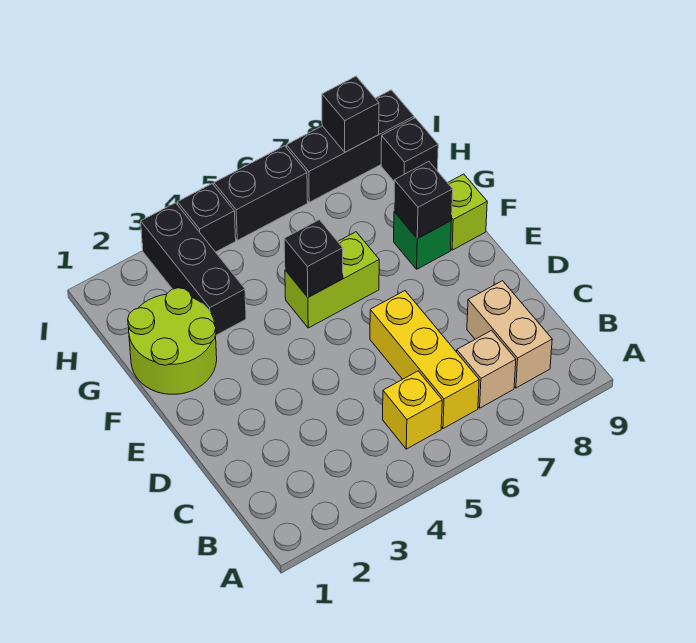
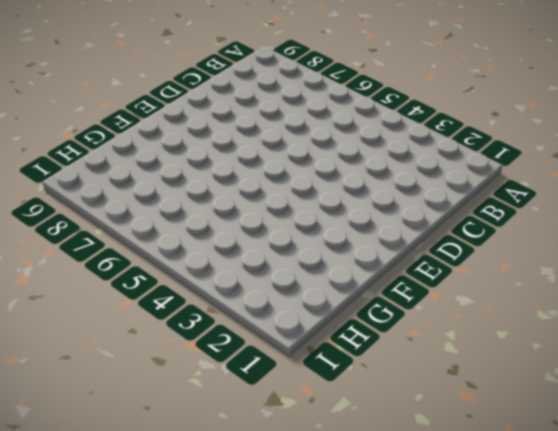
none -> yellow 1x1 brick [383,371,442,449]
none -> yellow 1x3 brick [370,291,479,429]
none -> tan 1x1 brick [457,331,516,408]

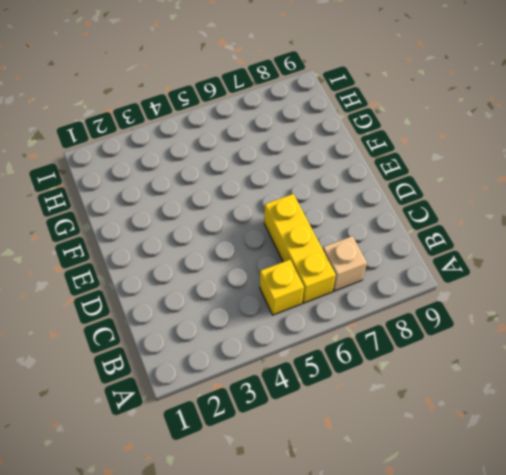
none -> tan 1x2 brick [467,281,552,388]
none -> lime 2x2 round brick [128,288,217,394]
none -> lime 1x2 brick [285,232,379,328]

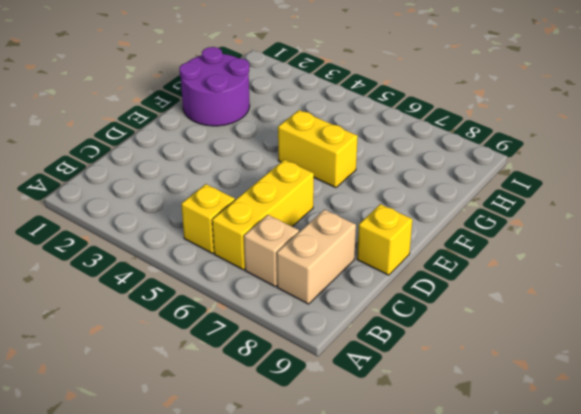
yellow 1x1 brick [357,204,413,275] -> none
purple 2x2 round brick [179,47,250,126] -> lime 2x2 round brick [128,288,217,394]
yellow 1x2 brick [278,110,358,188] -> lime 1x2 brick [285,232,379,328]
none -> green 1x1 brick [394,212,452,269]
none -> lime 1x1 brick [448,174,487,250]
none -> black 1x3 brick [141,203,246,335]

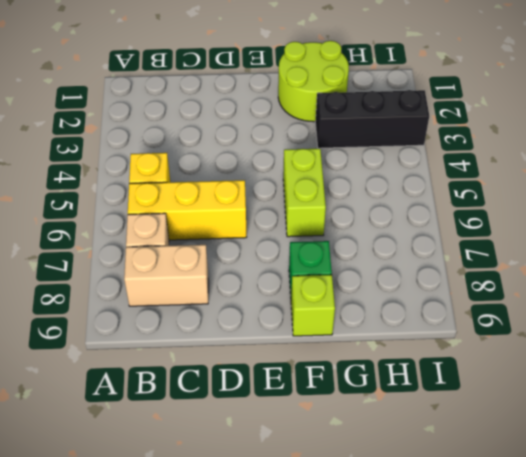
none -> black 1x1 brick [381,118,438,181]
none -> black 1x1 brick [177,184,236,252]
none -> black 1x2 brick [214,146,308,240]

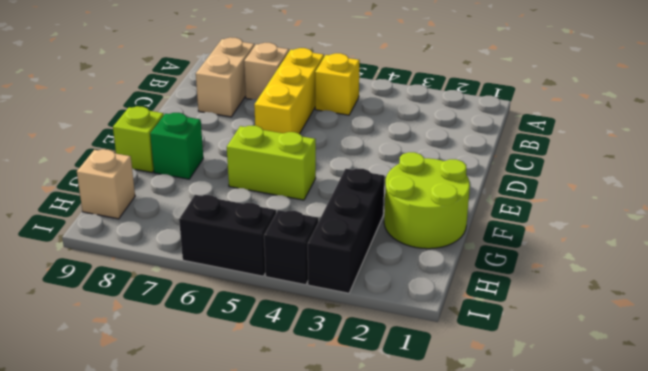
tan 1x1 brick [77,149,135,219] -> black 1x1 brick [381,118,438,181]
none -> black 1x3 brick [286,90,414,202]
none -> black 1x1 brick [284,220,343,297]
none -> black 1x1 brick [394,162,453,239]

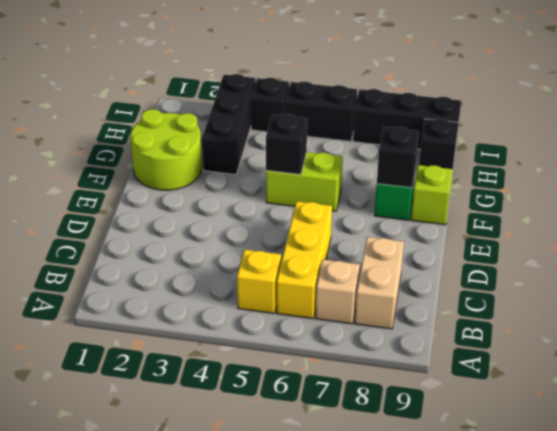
none -> black 1x1 brick [322,76,379,152]

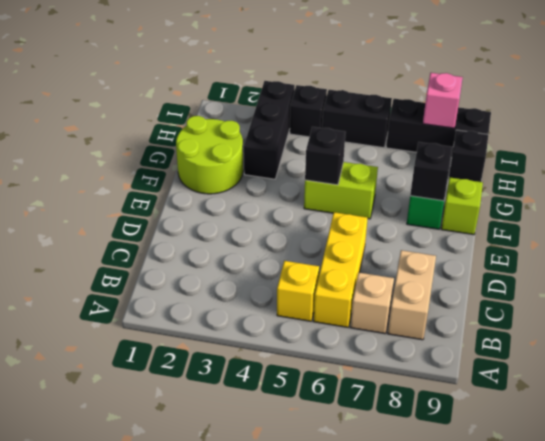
pink 1x1 brick [423,73,463,128] -> black 1x1 brick [322,76,379,152]

